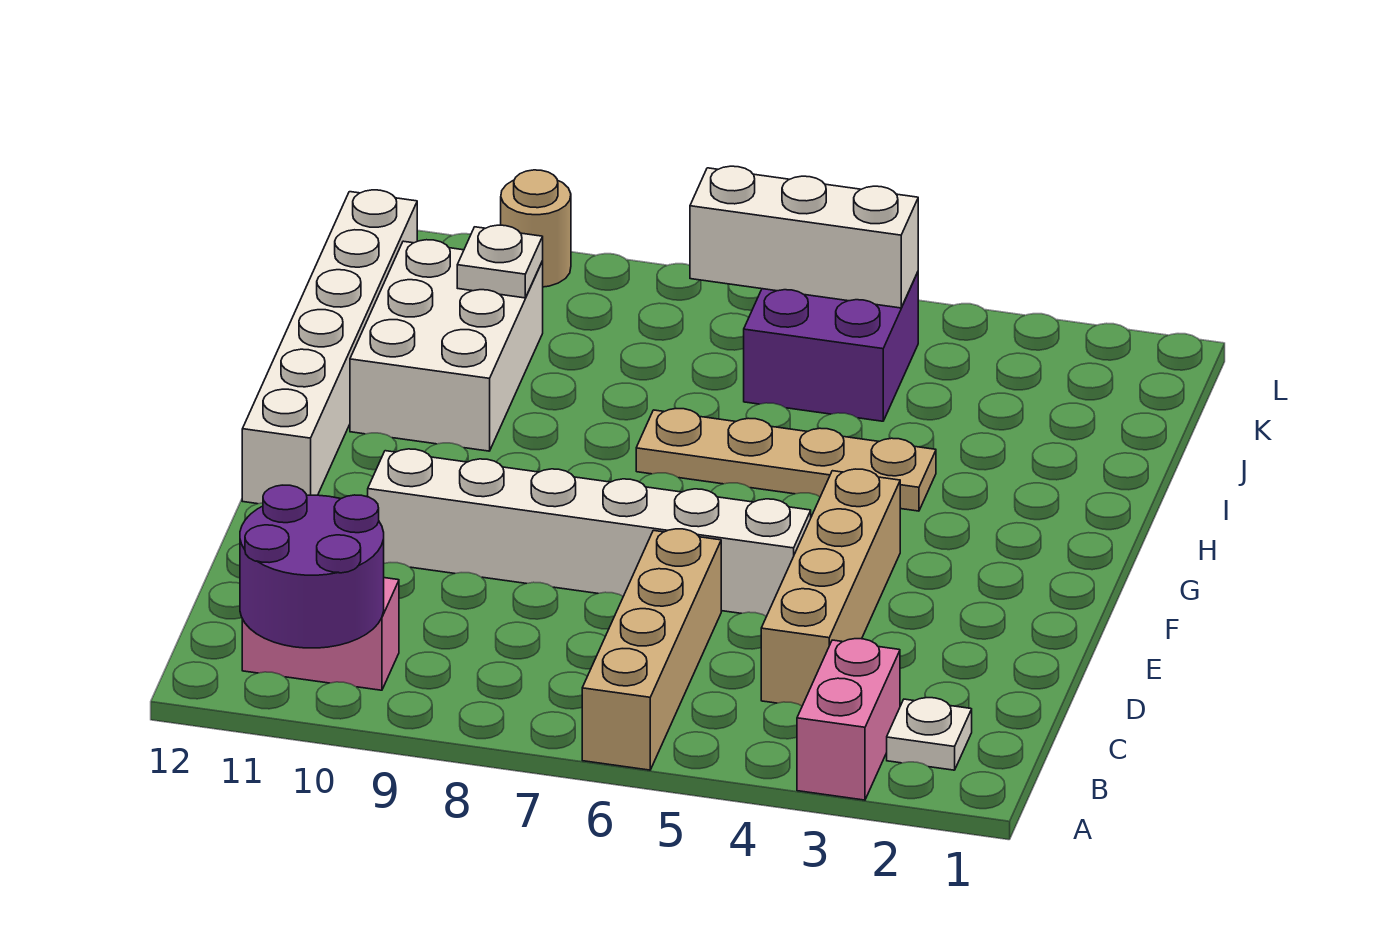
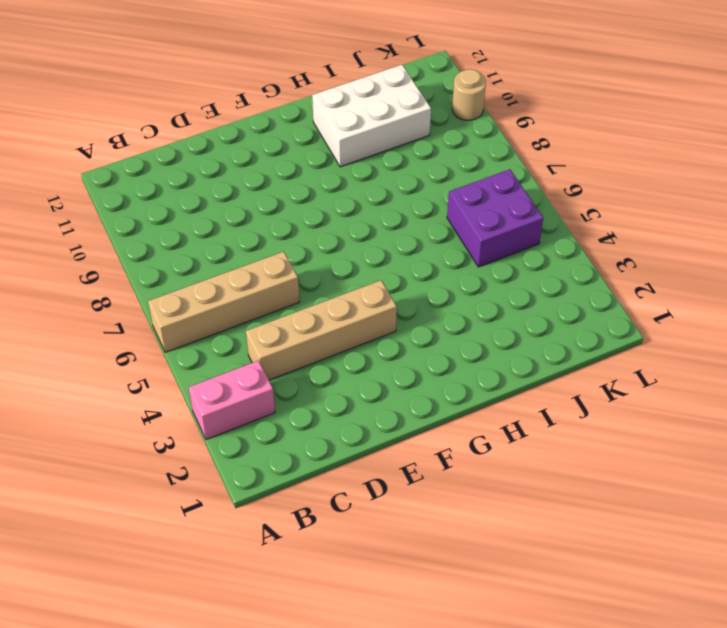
none -> white 1x1 plate [887,698,972,770]
none -> pink 1x2 brick [242,578,399,690]
none -> white 1x6 brick [368,449,811,616]

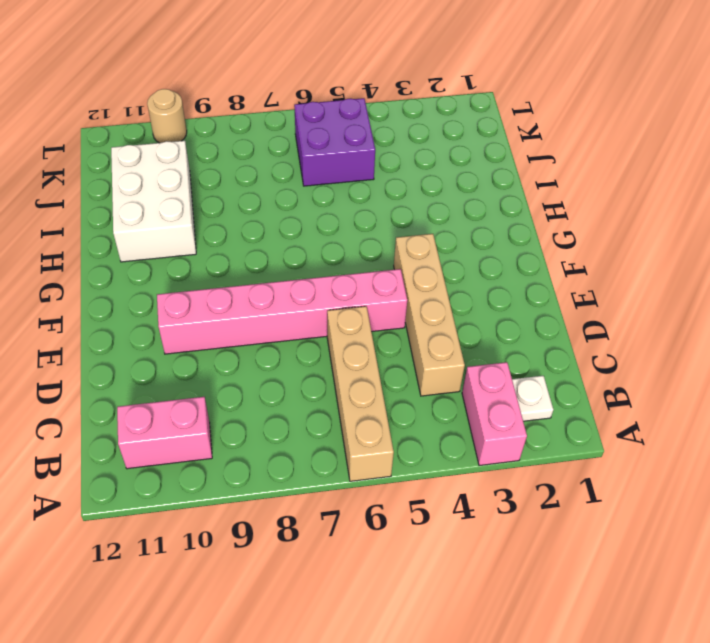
pink 1x6 brick [157,269,407,354] -> white 1x6 brick [368,449,811,616]
none -> white 1x6 brick [242,190,417,504]
none -> tan 1x4 plate [636,409,936,511]
none -> purple 2x2 round brick [240,485,384,648]

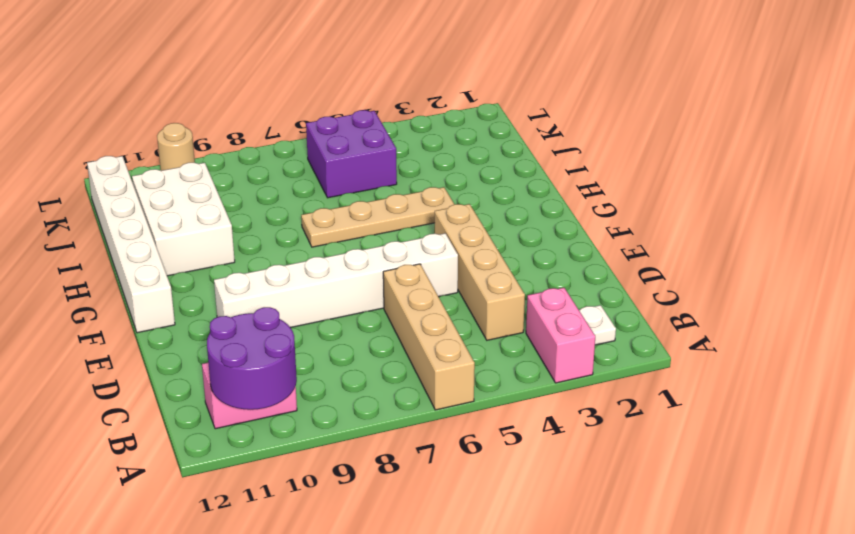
none -> white 1x1 plate [457,225,543,298]
none -> white 1x3 brick [690,166,918,308]

